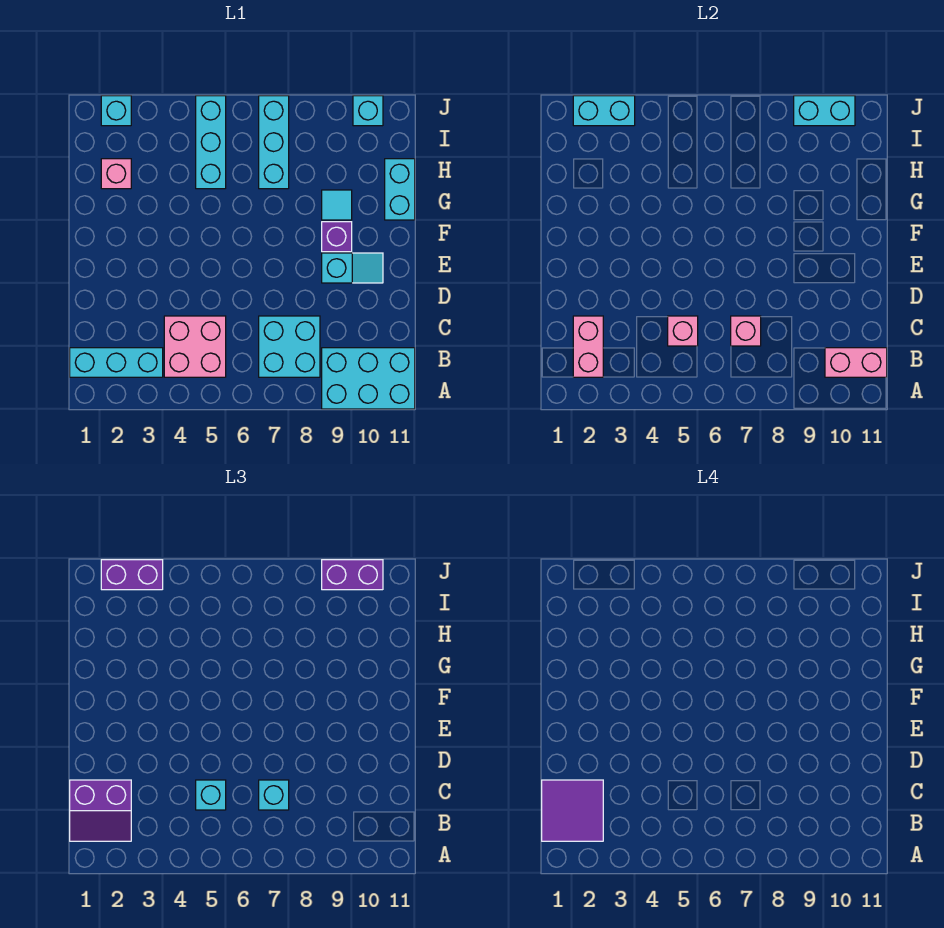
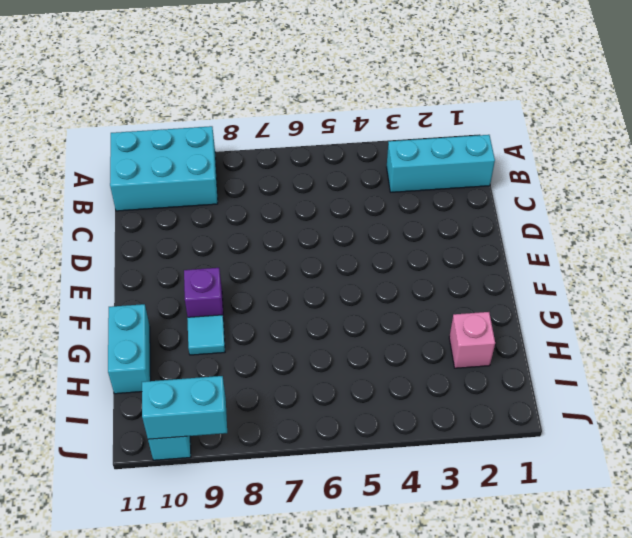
none -> pink 2x2 brick [164,316,226,377]
none -> cyan 2x2 brick [259,316,320,377]
none -> cyan 1x2 slope [322,253,383,283]

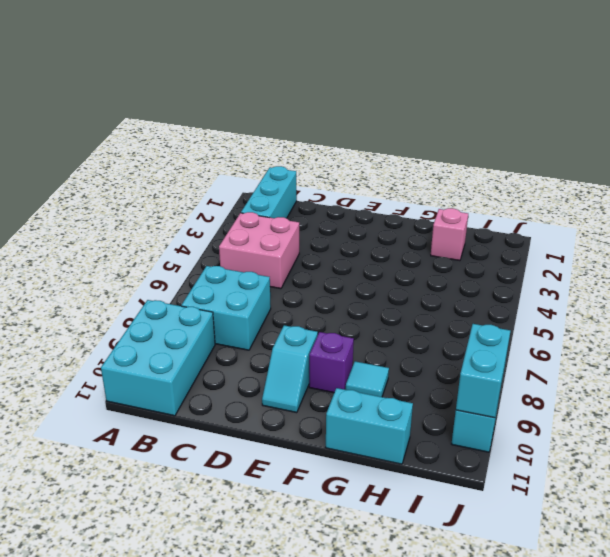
none -> cyan 1x3 brick [196,96,226,189]
none -> cyan 1x3 brick [259,96,289,189]
none -> cyan 1x1 brick [101,96,131,126]

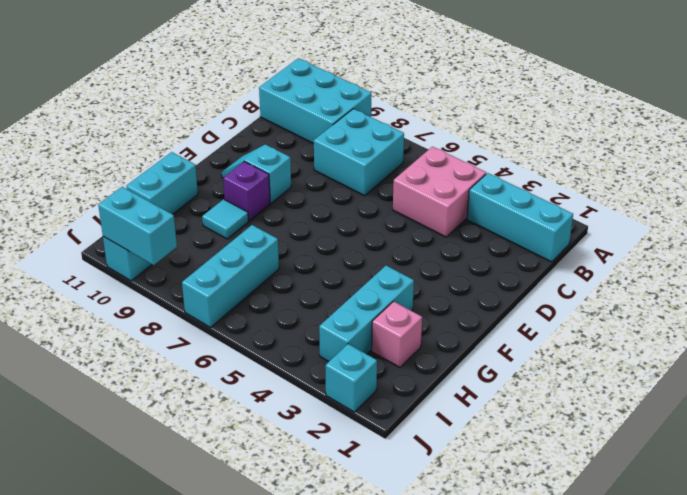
cyan 1x3 brick [319,266,414,362] -> cyan 1x3 brick moved to [196,96,226,189]
none -> pink 1x2 brick [573,316,603,377]
none -> pink 1x2 brick [825,348,887,377]
none -> pink 1x1 brick [668,316,698,346]

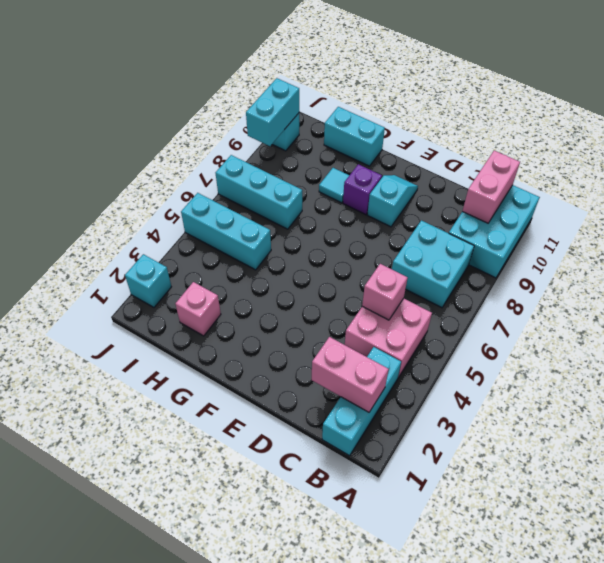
none -> pink 1x1 brick [731,316,761,346]
none -> cyan 1x2 brick [573,96,635,126]
none -> purple 2x2 slope [70,780,131,841]

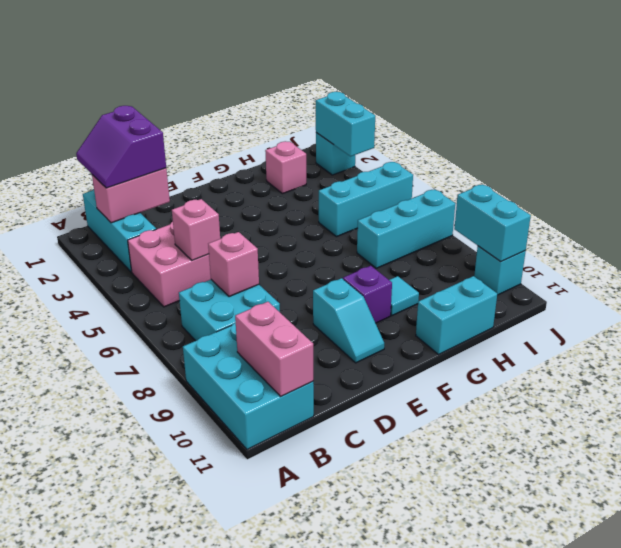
none -> cyan 1x1 brick [196,780,226,810]
none -> cyan 1x1 brick [259,780,289,810]
none -> purple 1x2 brick [101,560,163,590]

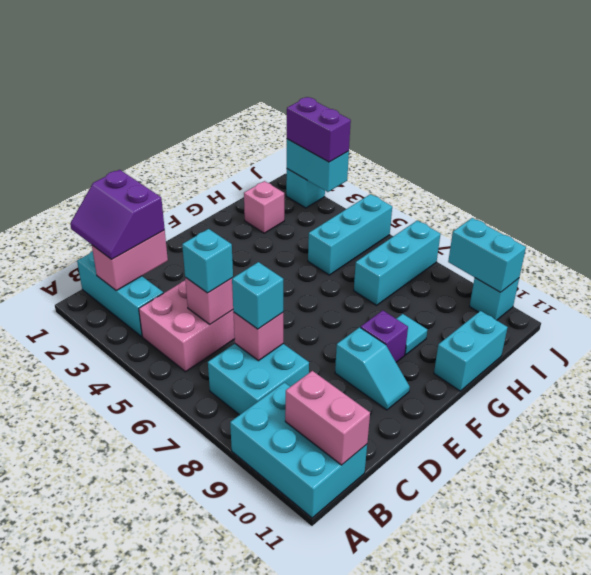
none -> purple 1x2 brick [322,560,383,590]
none -> purple 2x2 tile [542,780,603,841]

